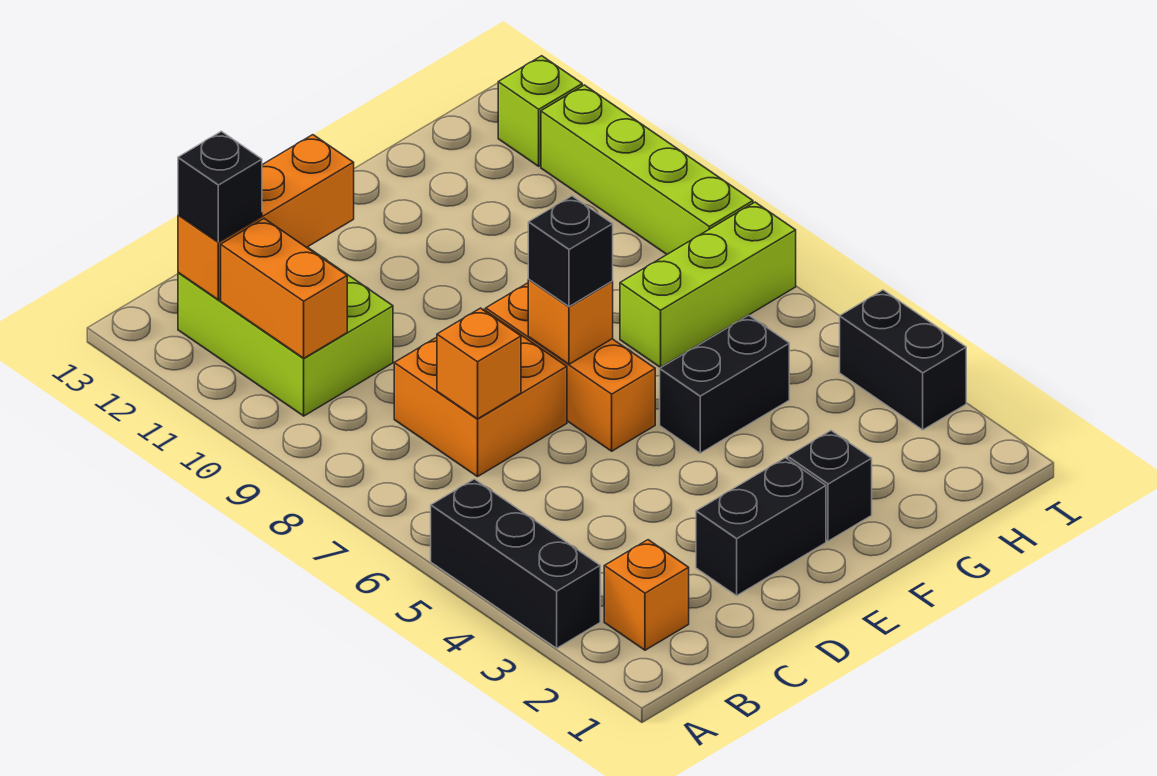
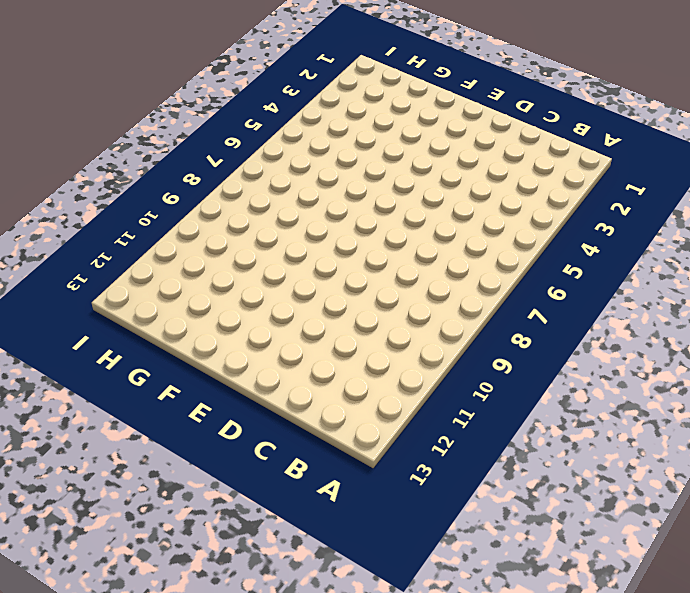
none -> black 1x3 brick [431,479,600,648]
none -> orange 1x1 brick [604,540,689,650]
none -> lime 2x3 brick [178,247,393,416]

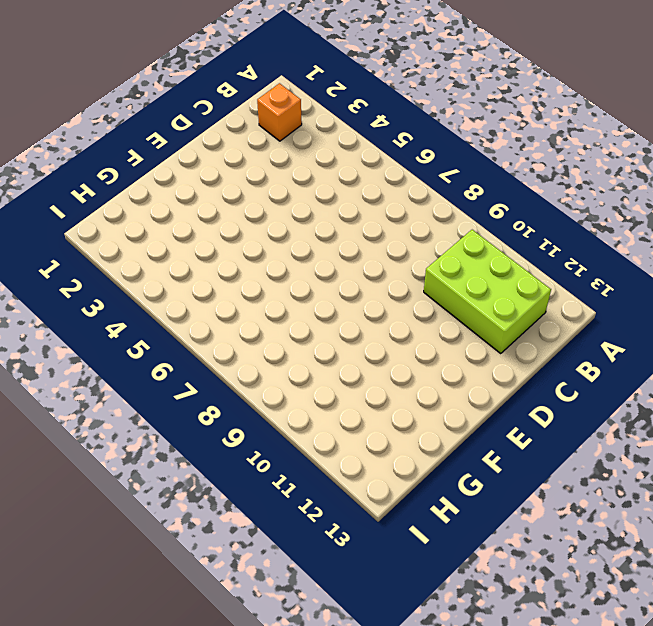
none -> black 1x3 brick [431,479,600,648]
none -> orange 2x2 brick [394,309,567,477]
none -> black 1x2 brick [696,458,826,596]

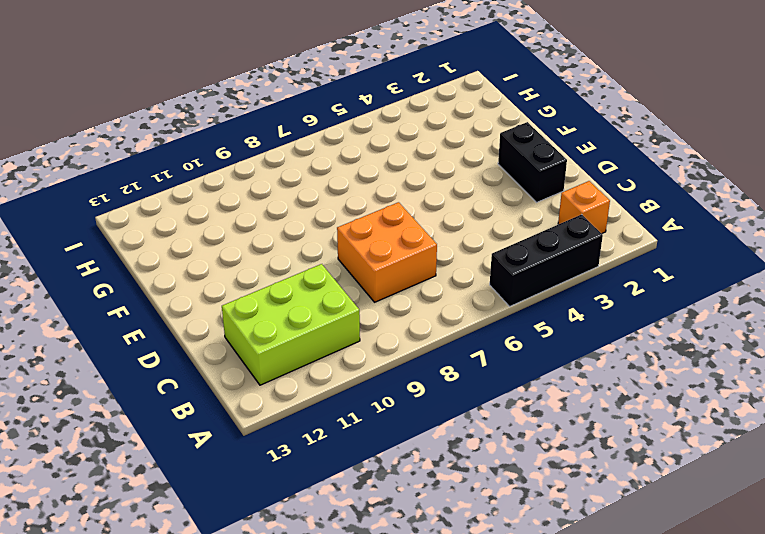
none -> orange 1x3 brick [486,283,655,451]
none -> black 1x1 brick [788,431,872,541]
none -> black 1x2 brick [660,315,789,453]

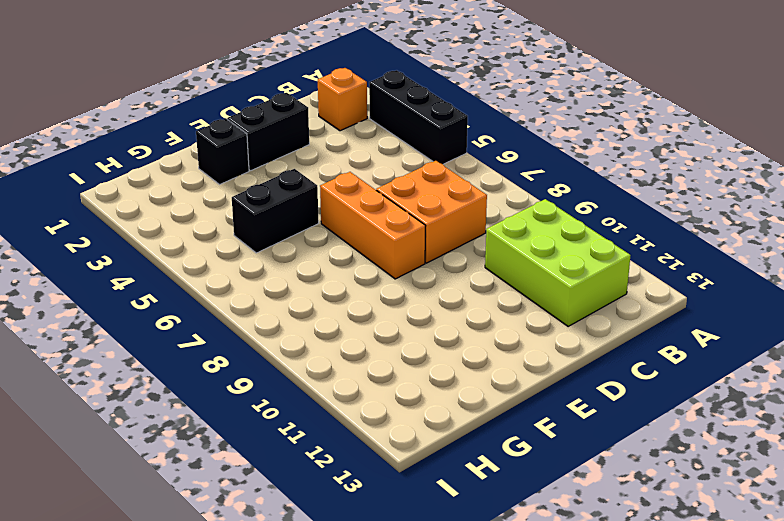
none -> lime 1x3 brick [620,202,796,367]
none -> black 1x2 brick [840,290,966,430]
none -> lime 1x4 brick [541,85,753,254]

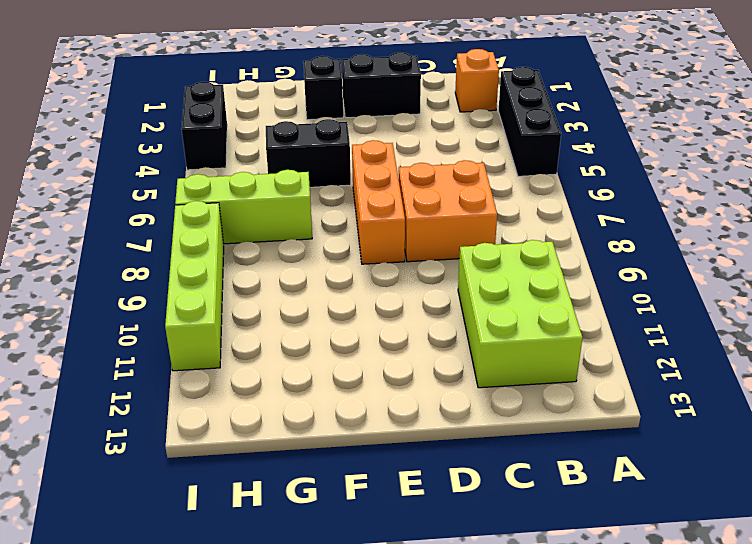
none -> lime 1x1 brick [498,56,582,166]
none -> orange 1x2 brick [221,219,347,358]
none -> orange 1x3 brick [178,135,354,300]

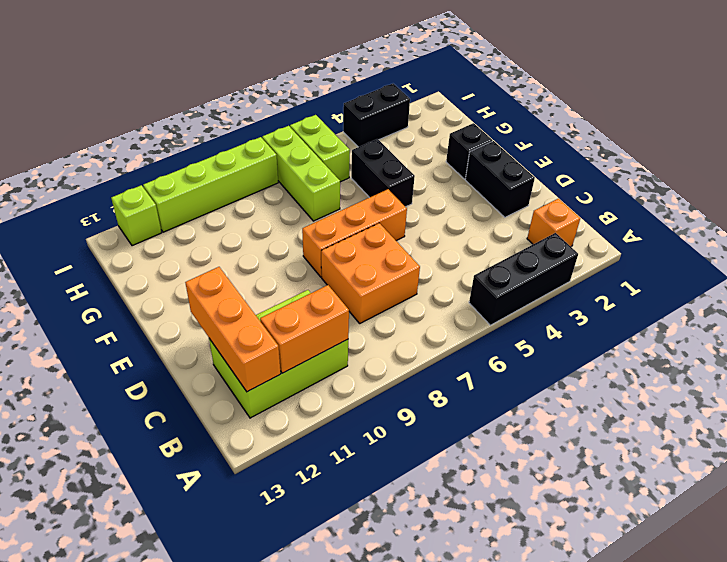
lime 1x2 brick [290,115,350,182] -> none
none -> orange 1x1 brick [437,308,521,419]
none -> orange 1x1 brick [528,280,613,364]
none -> black 1x1 brick [178,131,262,242]

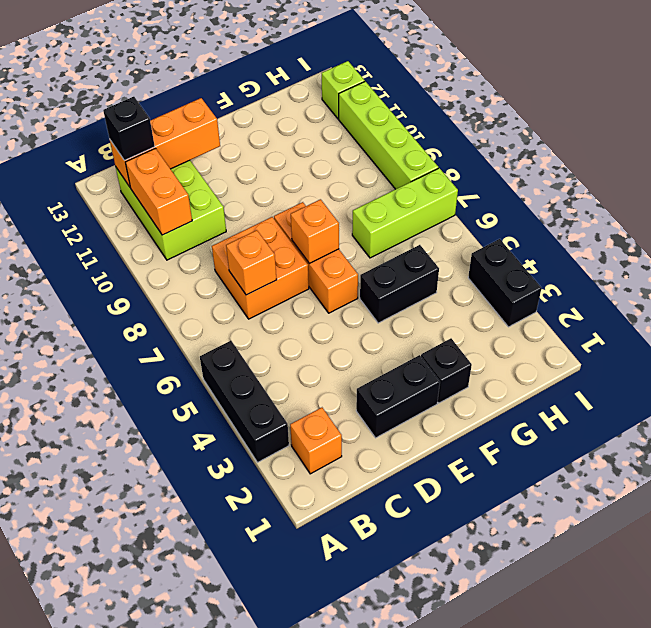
none -> black 1x1 brick [528,196,613,307]

